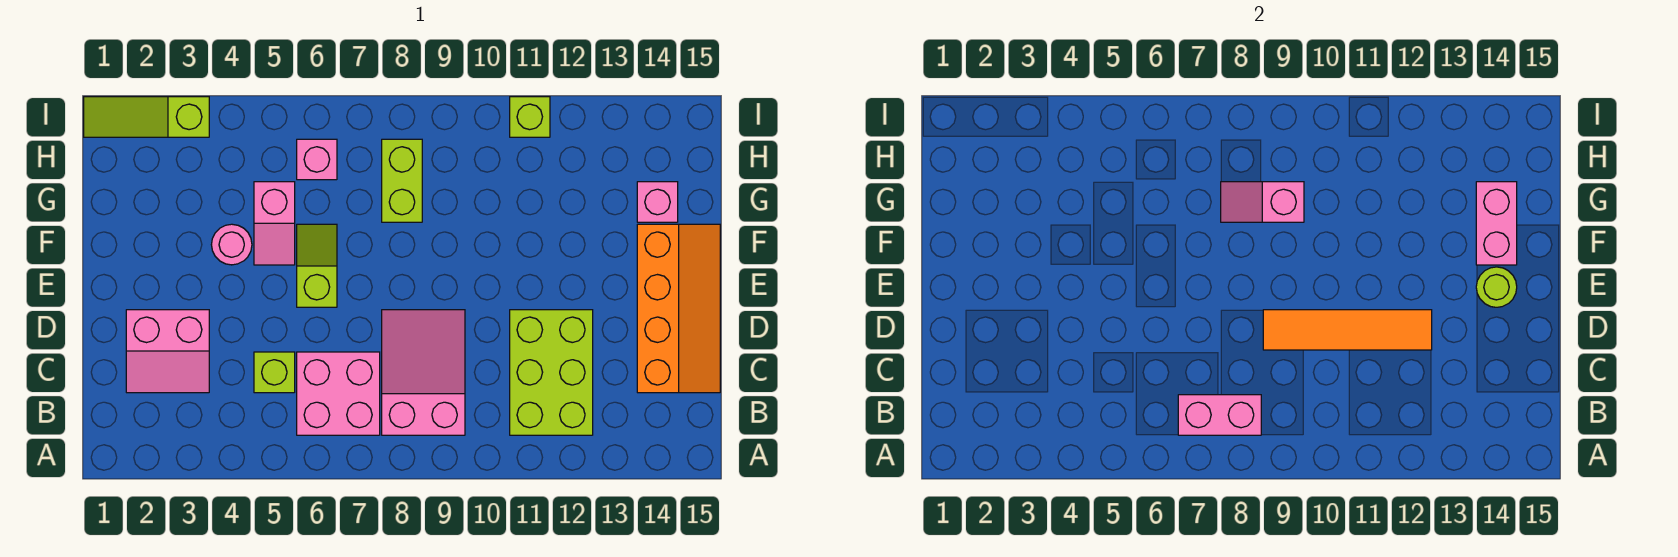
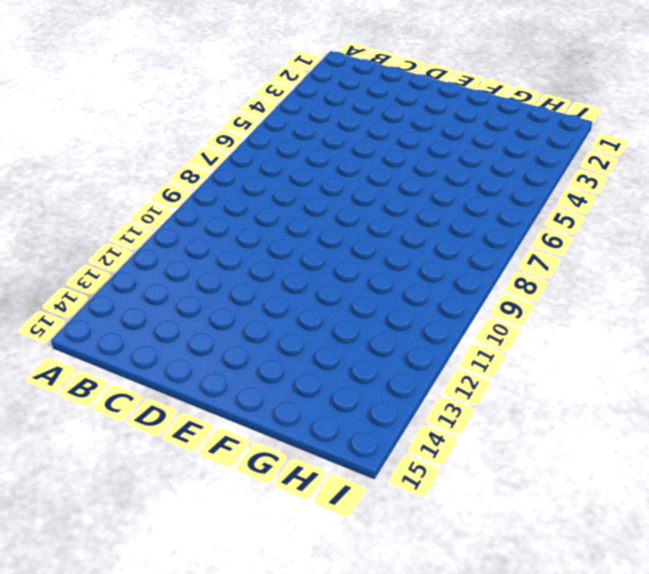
none -> pink 2x2 brick [297,352,380,435]
none -> pink 2x3 slope [382,310,465,435]
none -> lime 2x3 brick [510,310,593,435]

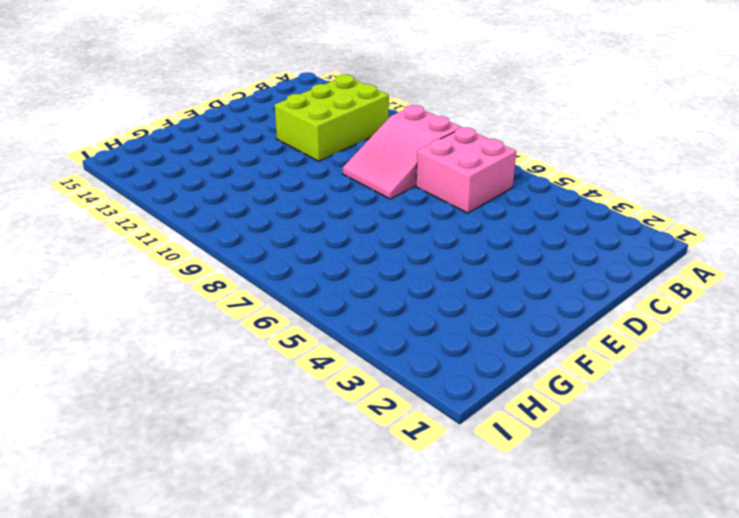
none -> pink 2x2 slope [126,310,209,393]
none -> lime 1x1 brick [254,352,295,393]
none -> orange 2x4 slope [637,224,720,393]

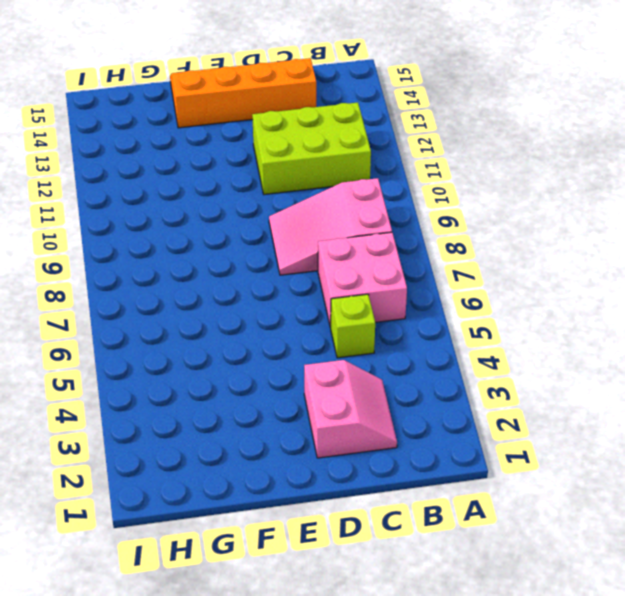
none -> lime 1x2 slope [297,224,337,307]
none -> pink 1x1 round brick [211,224,252,265]
none -> pink 1x2 slope [254,182,295,265]

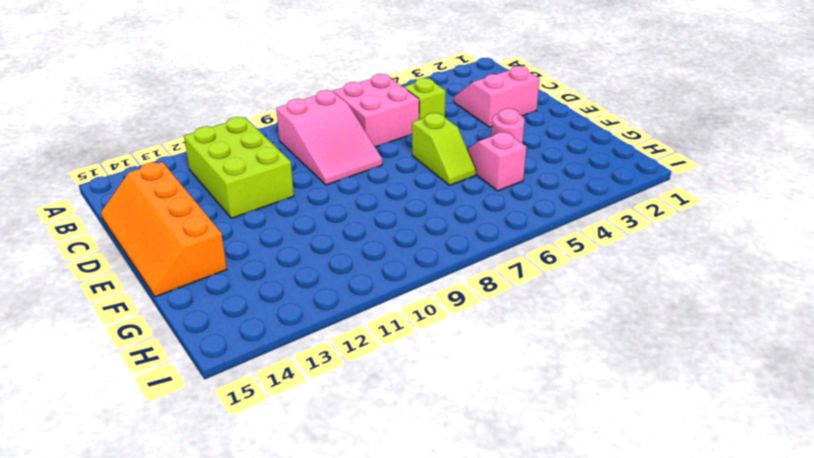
none -> lime 1x2 brick [382,139,422,222]
none -> pink 1x1 brick [637,182,678,222]
none -> pink 1x1 brick [297,139,337,180]

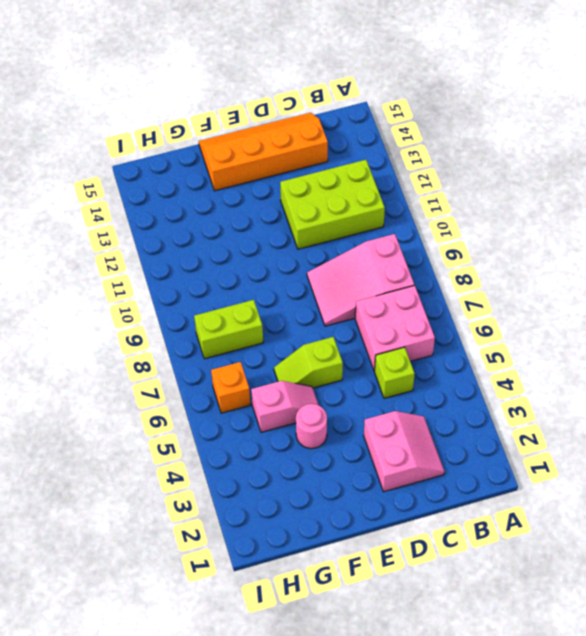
orange 1x1 brick [211,362,251,413] -> pink 1x1 brick [297,139,337,180]
none -> pink 1x1 brick [637,182,678,222]
none -> lime 1x3 slope [84,97,209,137]
none -> lime 1x1 brick [510,97,550,137]

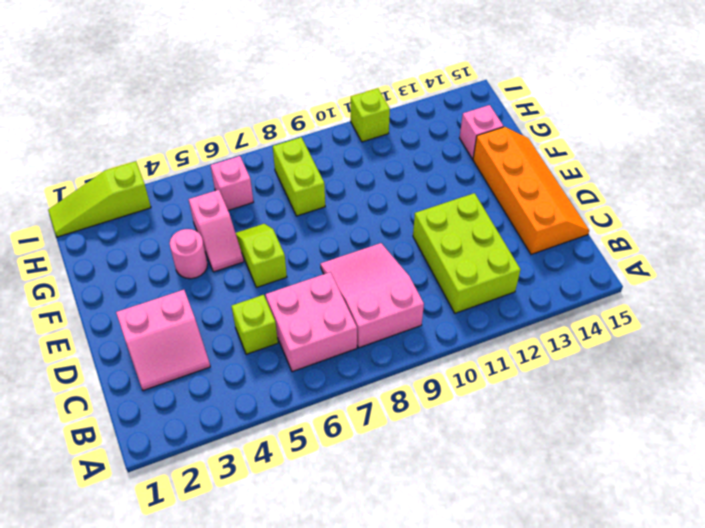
none -> pink 1x2 brick [1178,395,1261,435]
none -> orange 1x4 tile [1263,310,1432,350]
none -> lime 1x1 round brick [1476,267,1517,307]

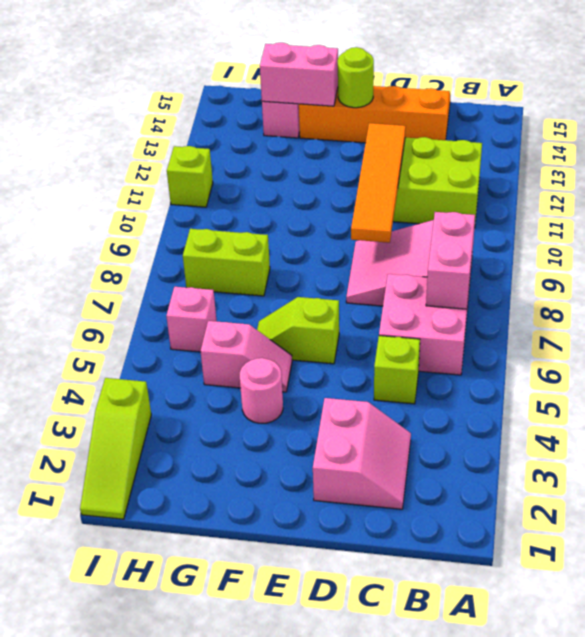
none -> pink 1x2 slope [1221,182,1304,222]

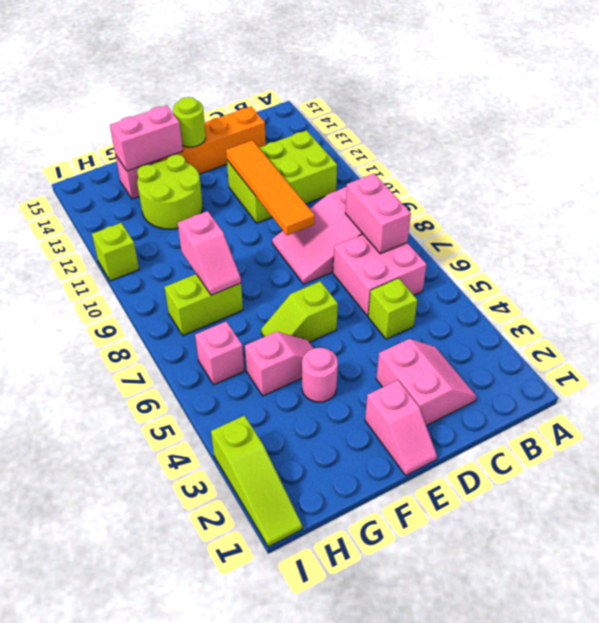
pink 1x2 slope [365,380,437,475] -> none
lime 2x2 round brick [137,154,203,229] -> none

